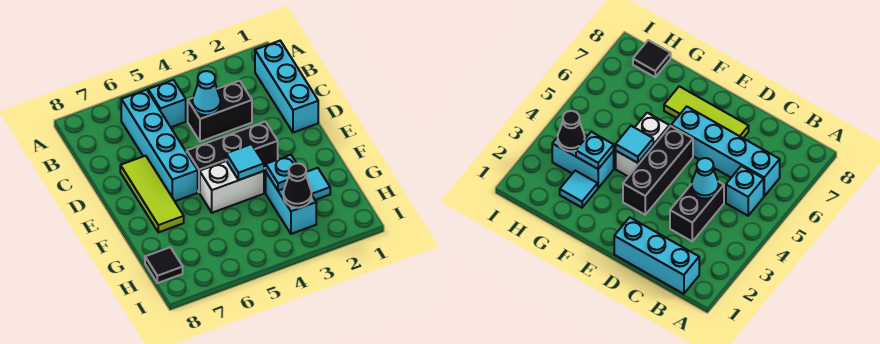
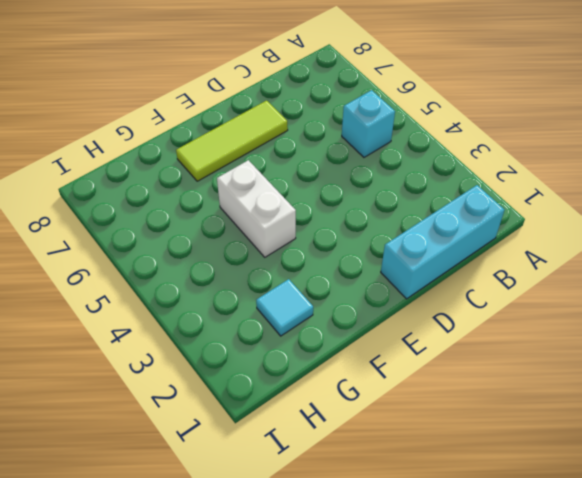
none -> cyan 1x4 brick [121,90,198,201]
none -> black 1x2 brick [188,81,252,142]
none -> black 1x3 brick [187,122,278,192]

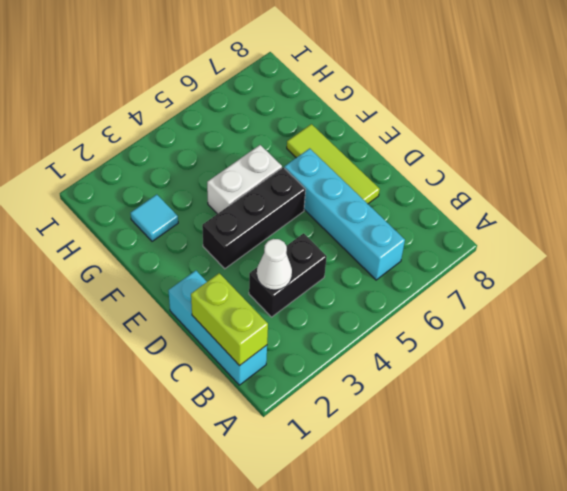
lime 1x2 brick [191,273,268,366] -> none
white 1x1 cone [257,239,292,290] -> none
none -> cyan 1x1 brick [148,80,186,127]
none -> cyan 1x2 brick [266,173,316,234]
none -> black 1x1 tile [145,247,183,283]

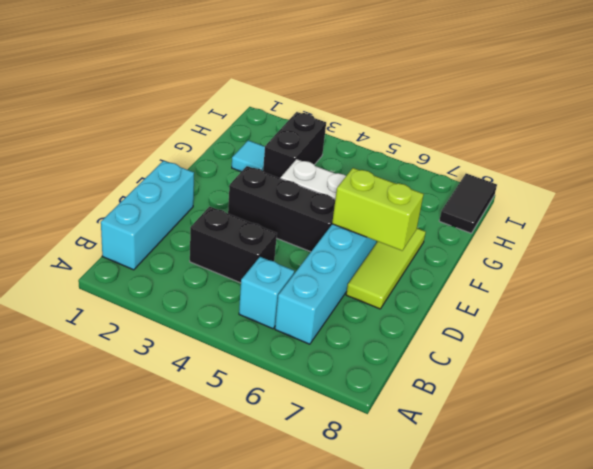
lime 1x2 brick [332,168,424,251] -> none
black 1x2 brick [263,112,326,178] -> cyan 1x2 brick [266,173,316,234]
black 1x2 tile [439,174,497,233] -> black 1x1 tile [145,247,183,283]
none -> cyan 1x1 cone [193,71,221,115]
none -> cyan 1x1 tile [226,144,264,180]
none -> cyan 1x1 plate [266,155,297,191]

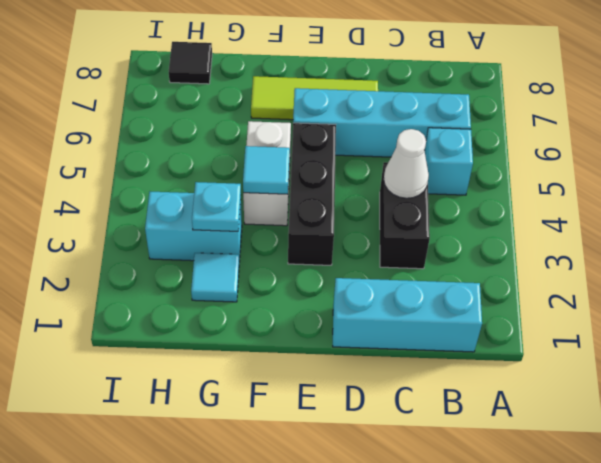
white 1x1 cone [384,129,429,198] -> cyan 1x1 cone [193,71,221,115]
none -> black 1x1 cone [284,163,311,208]

